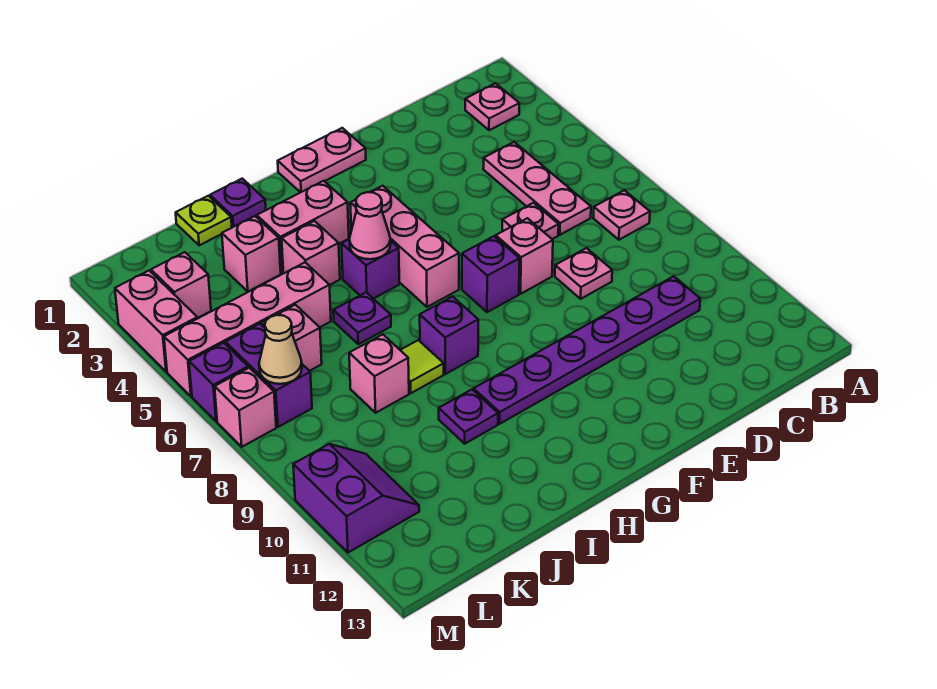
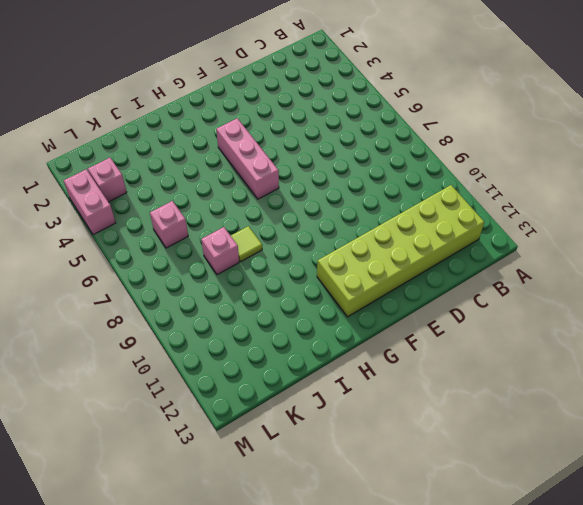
lime 2x6 brick [317,185,484,317] -> none
none -> pink 1x1 plate [465,83,519,130]
none -> pink 1x1 plate [593,190,650,240]
none -> pink 1x3 plate [483,142,591,235]
none -> purple 1x6 plate [474,276,700,424]

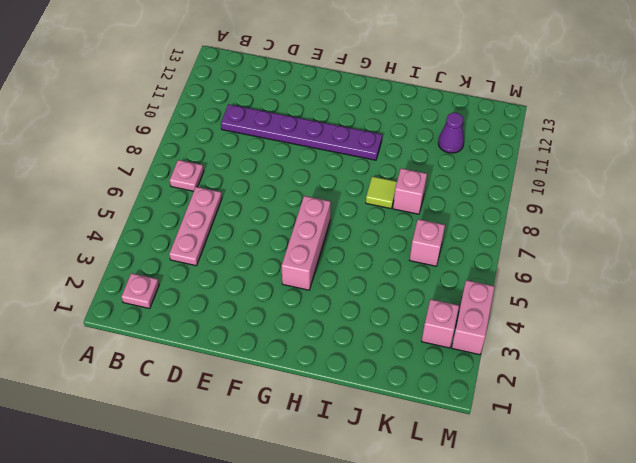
purple 1x1 cone [438,113,464,153] -> none
none -> pink 1x1 plate [502,203,559,239]
none -> pink 1x1 plate [555,248,612,299]
none -> pink 1x1 brick [496,218,553,294]
none -> pink 1x2 plate [278,128,366,193]

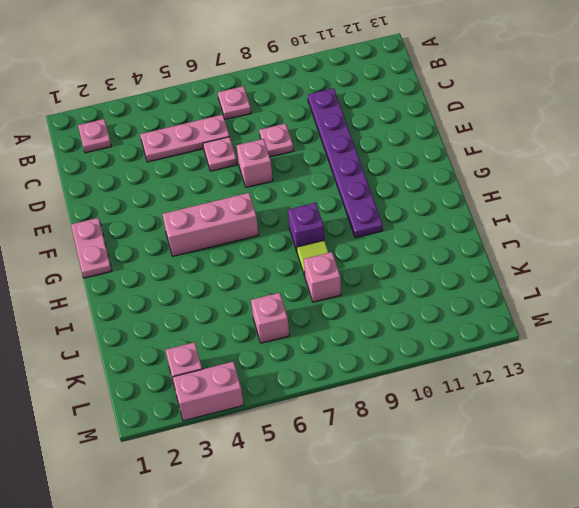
none -> purple 1x1 brick [462,236,519,312]
none -> pink 1x2 brick [257,181,349,273]
none -> purple 1x1 brick [342,239,399,299]
none -> purple 1x1 plate [210,179,266,227]

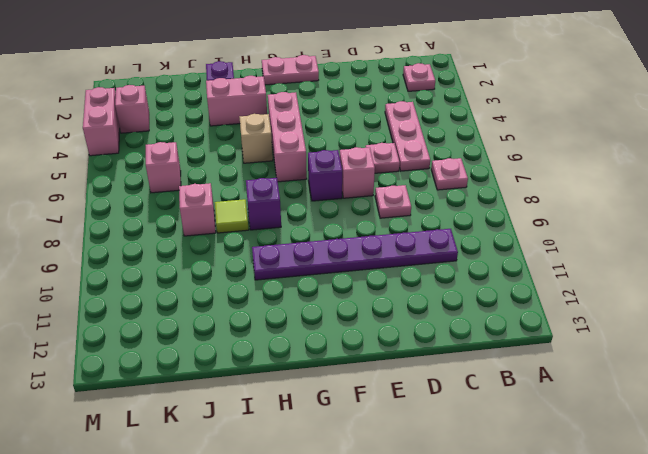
tan 1x1 brick [240,114,273,163] -> purple 1x1 brick [342,239,399,299]
none -> pink 1x1 brick [282,221,340,285]
none -> purple 1x1 plate [333,292,391,344]
none -> purple 1x1 plate [439,390,498,444]
none -> lime 1x1 plate [176,196,232,245]

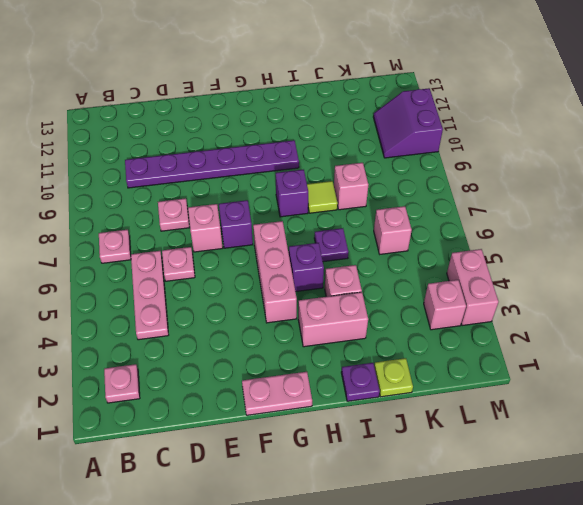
none -> purple 1x1 plate [439,390,498,444]
none -> pink 1x1 brick [222,216,281,291]
none -> pink 1x4 brick [164,263,331,396]
none -> purple 1x2 brick [226,324,312,427]

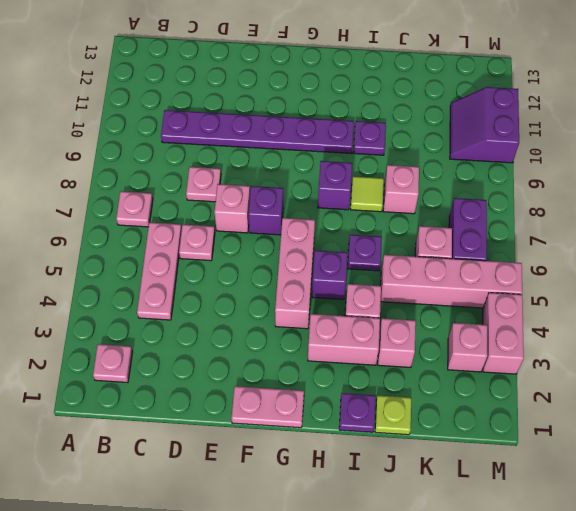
none -> purple 1x1 brick [189,343,248,421]
none -> pink 1x1 brick [215,368,276,447]
none -> pink 1x1 cone [349,192,391,259]
none -> tan 1x1 cone [259,315,302,384]

